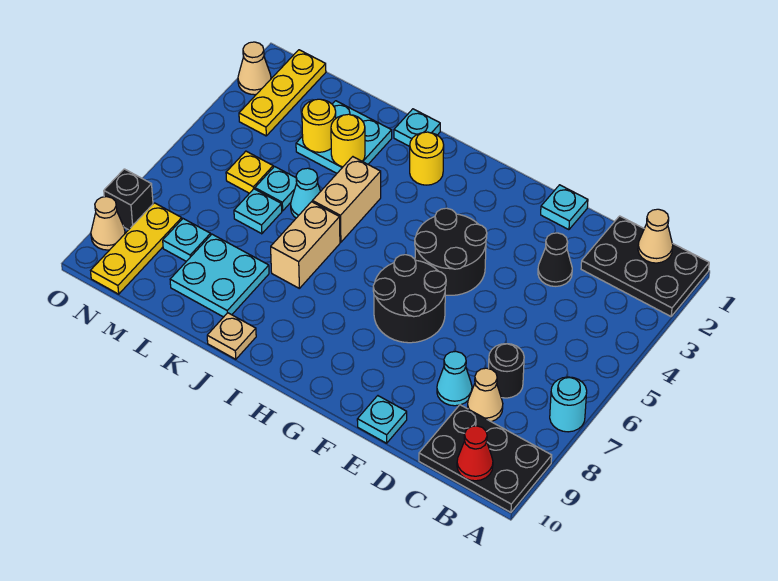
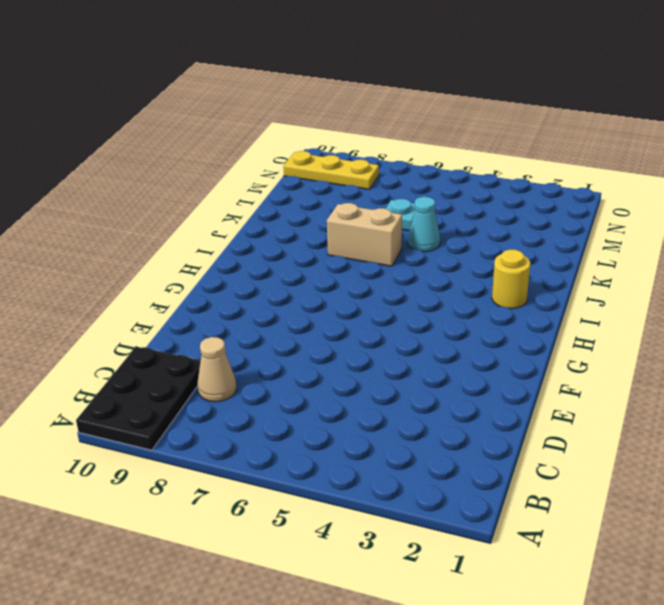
none -> black 2x3 plate [581,216,709,316]
none -> cyan 1x1 round brick [550,377,587,432]
none -> black 1x1 round brick [489,344,524,398]
none -> black 1x1 cone [538,233,572,286]

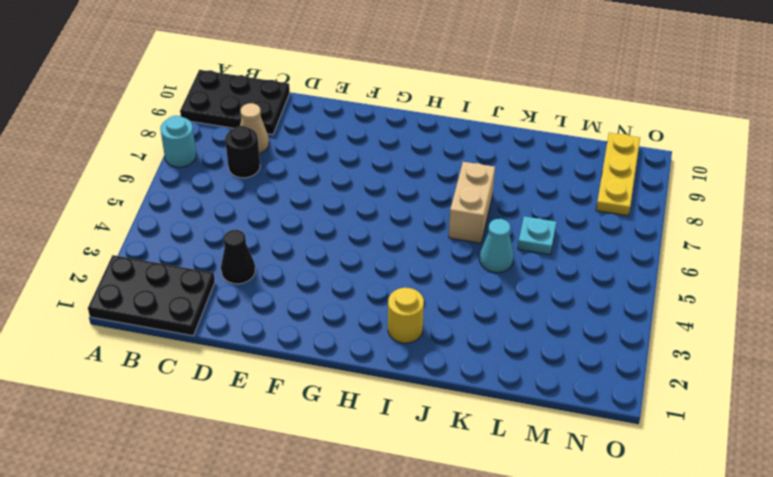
none -> cyan 1x1 cone [437,351,472,406]
none -> cyan 1x1 plate [541,185,588,230]
none -> cyan 1x1 plate [357,396,407,443]
none -> black 2x2 round brick [415,208,487,295]

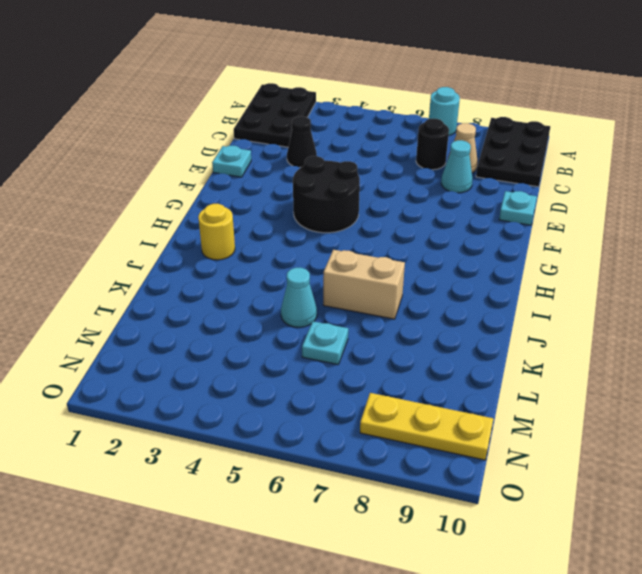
none -> black 2x2 round brick [373,255,446,343]
none -> cyan 1x1 plate [394,109,440,146]
none -> tan 1x2 brick [312,157,381,242]
none -> tan 1x1 plate [207,313,256,359]

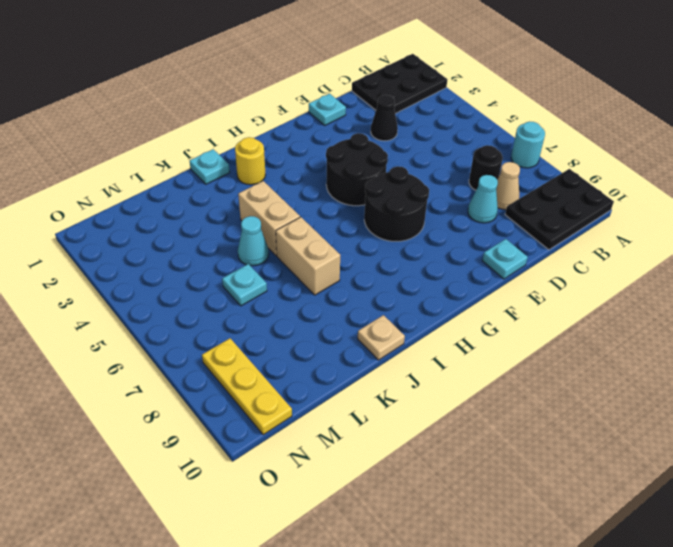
none -> cyan 2x2 plate [296,101,392,173]
none -> cyan 2x2 plate [170,234,269,317]
none -> cyan 1x1 plate [255,167,297,211]
none -> yellow 1x1 plate [226,151,273,193]

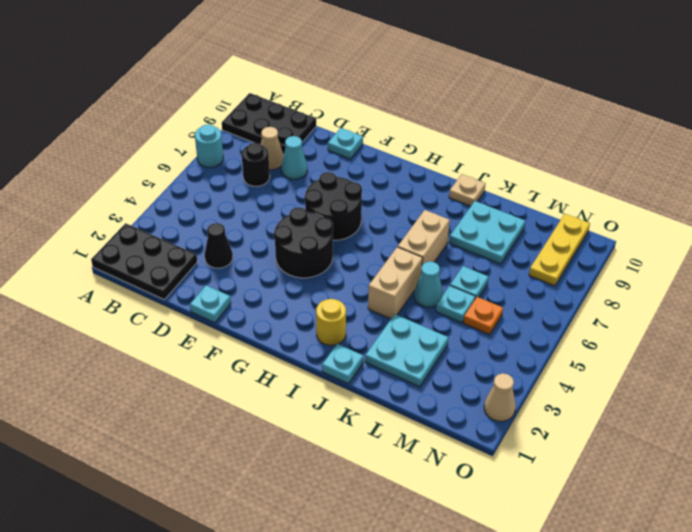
orange 1x1 plate [463,297,503,335] -> yellow 1x1 plate [226,151,273,193]
none -> cyan 1x1 plate [163,219,211,261]
none -> yellow 1x3 plate [239,50,326,136]
none -> black 1x1 brick [104,169,153,230]
none -> tan 1x1 cone [91,197,125,250]

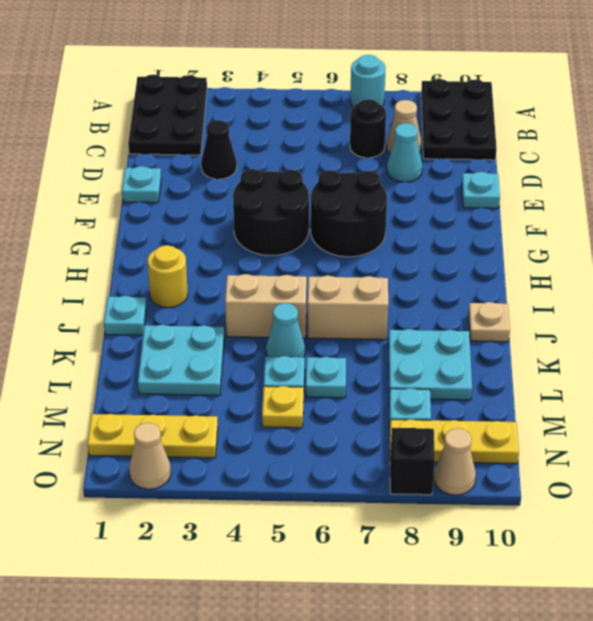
none -> tan 1x1 cone [638,209,673,263]
none -> red 1x1 cone [457,426,493,481]
none -> yellow 1x1 round brick [331,114,365,167]
none -> yellow 1x1 round brick [302,99,336,152]

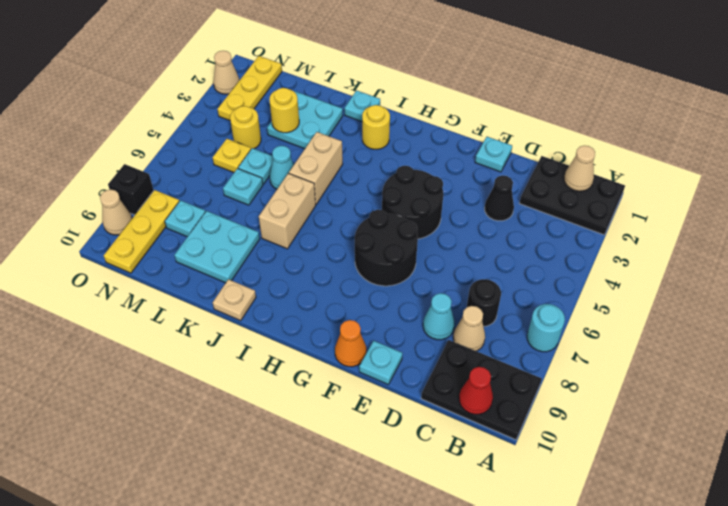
orange 1x1 cone [335,320,366,367] -> none
yellow 1x1 round brick [230,106,261,149] -> yellow 1x1 round brick moved to [331,114,365,167]

